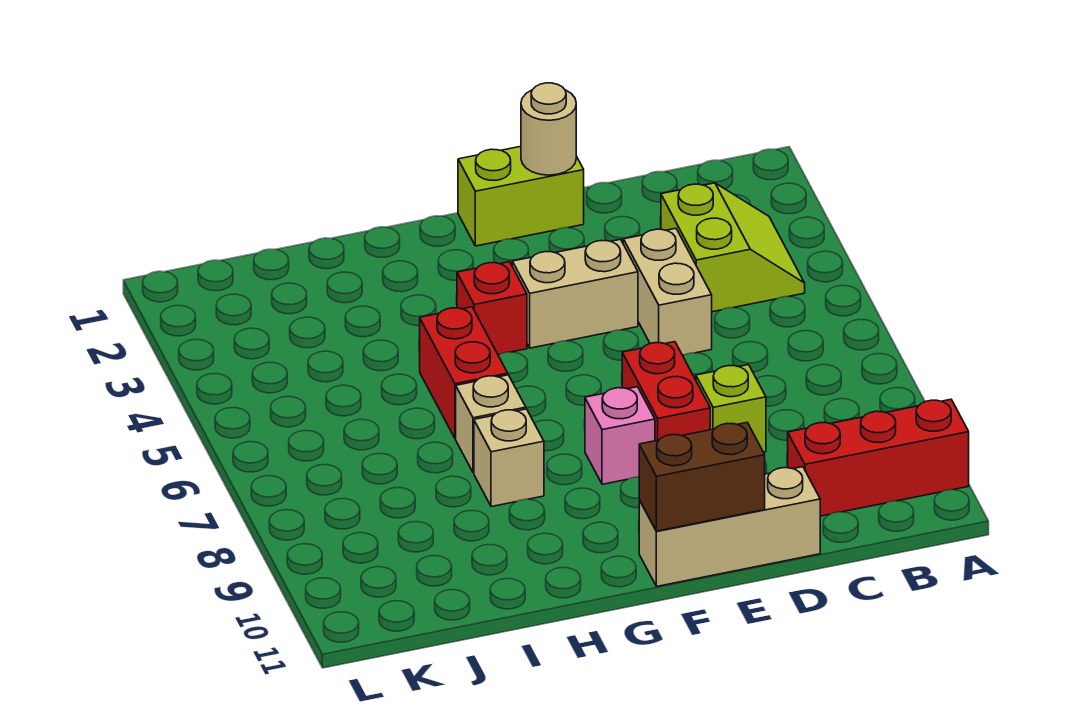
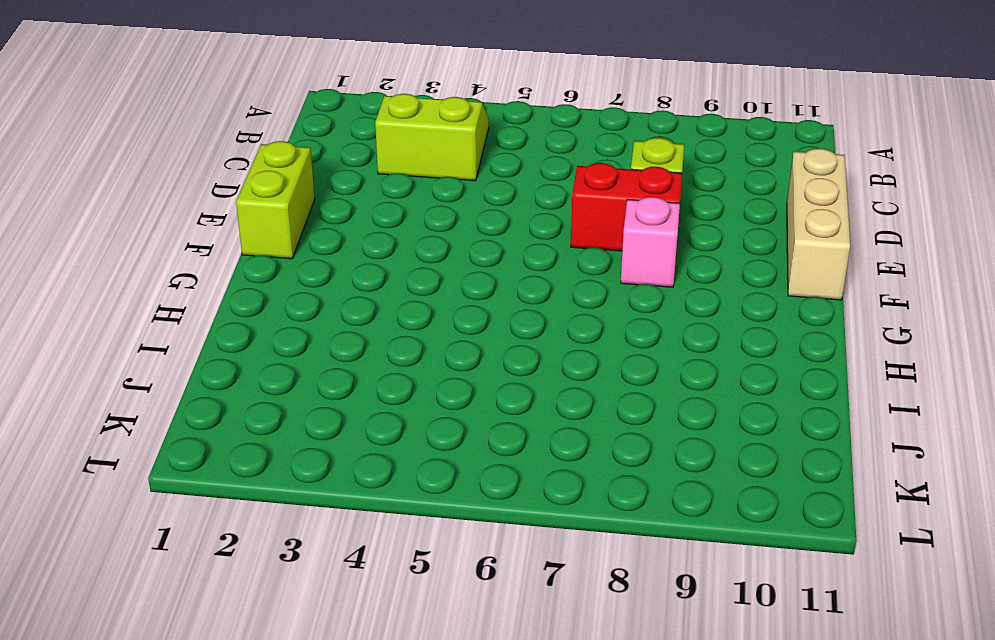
none -> red 1x3 brick [788,399,969,516]
none -> tan 1x2 brick [623,228,712,355]
none -> tan 1x2 brick [512,239,638,348]

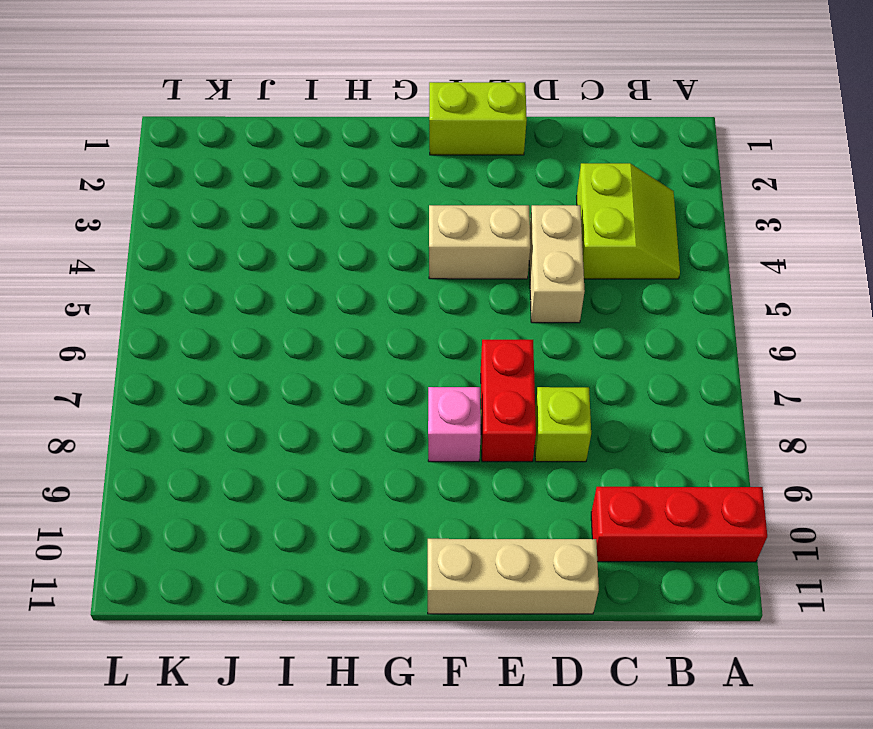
none -> red 1x1 brick [457,262,527,355]
none -> red 1x2 brick [420,307,508,438]
none -> tan 1x1 brick [456,375,526,473]

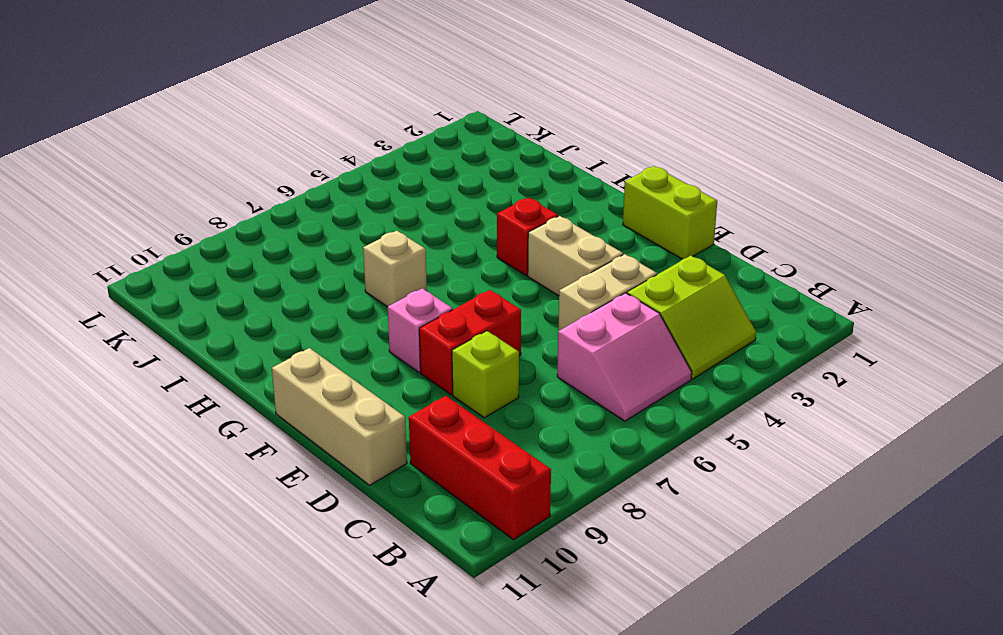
pink 2x2 slope [557,293,692,421] -> none
none -> red 1x2 brick [420,307,508,438]
none -> tan 1x1 brick [474,409,544,507]
none -> tan 1x1 round brick [521,83,576,175]

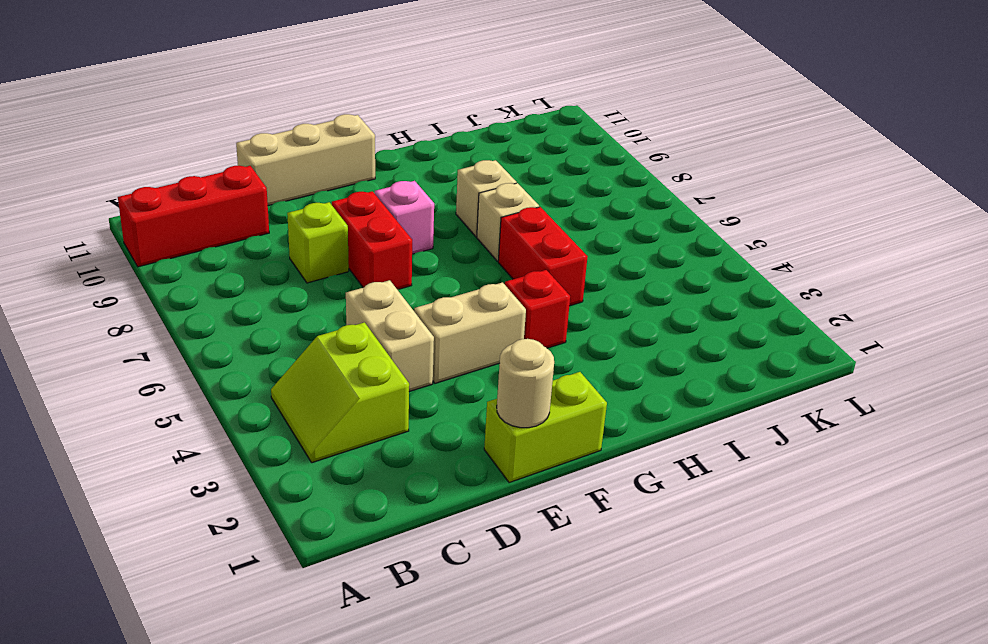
none -> brown 1x2 brick [639,423,765,531]

